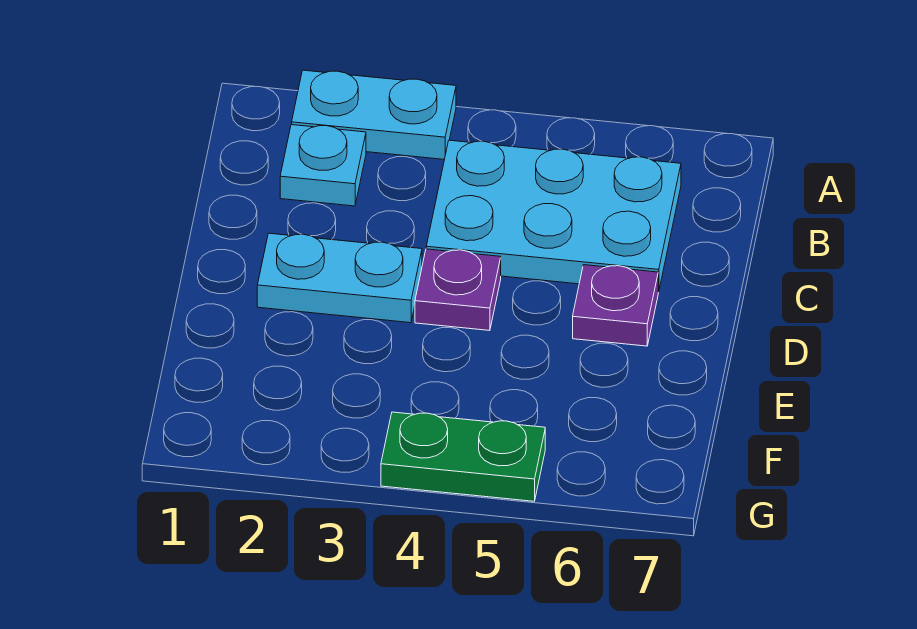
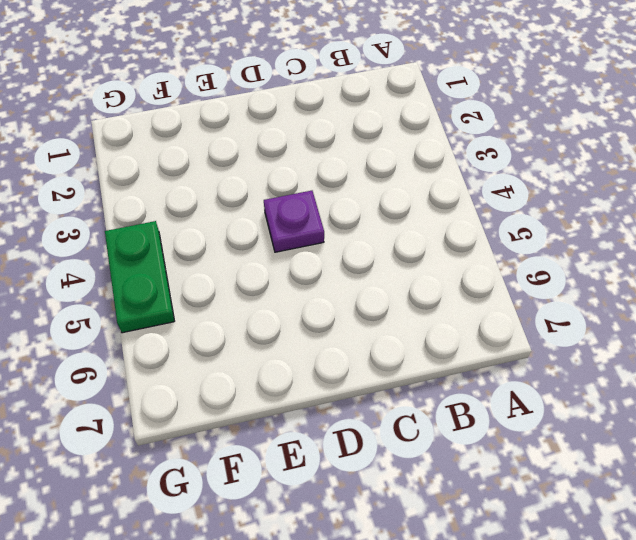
none -> cyan 1x2 plate [292,70,456,160]
none -> cyan 1x1 plate [280,125,366,206]

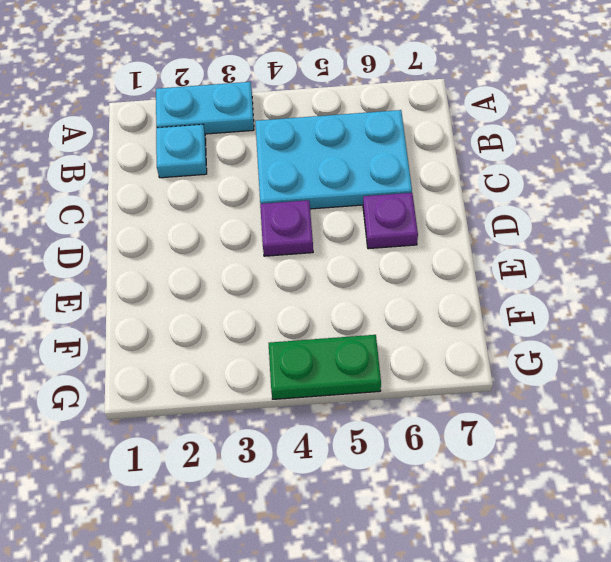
none -> cyan 1x2 plate [257,233,422,323]

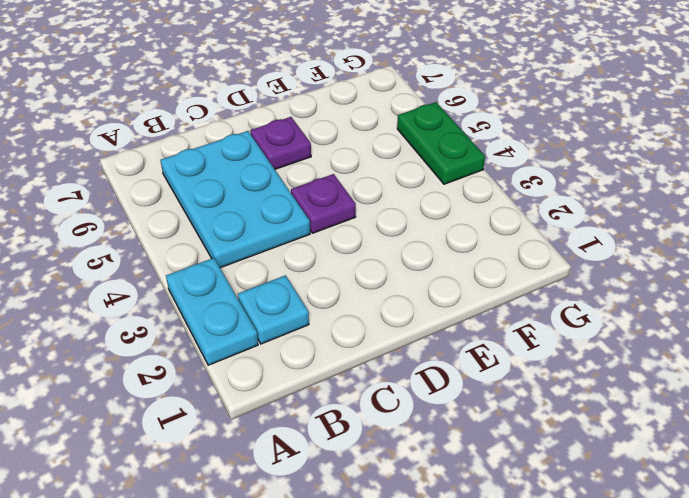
none -> cyan 1x2 plate [257,233,422,323]

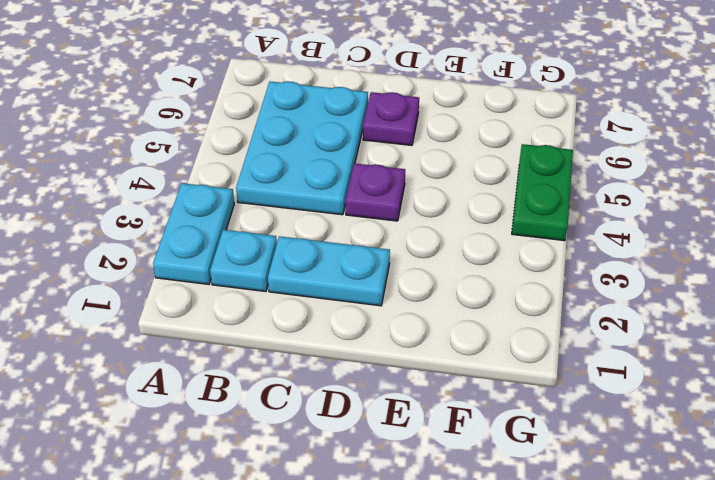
cyan 1x2 plate [268,236,390,306] -> cyan 1x2 plate turned to [257,233,422,323]

